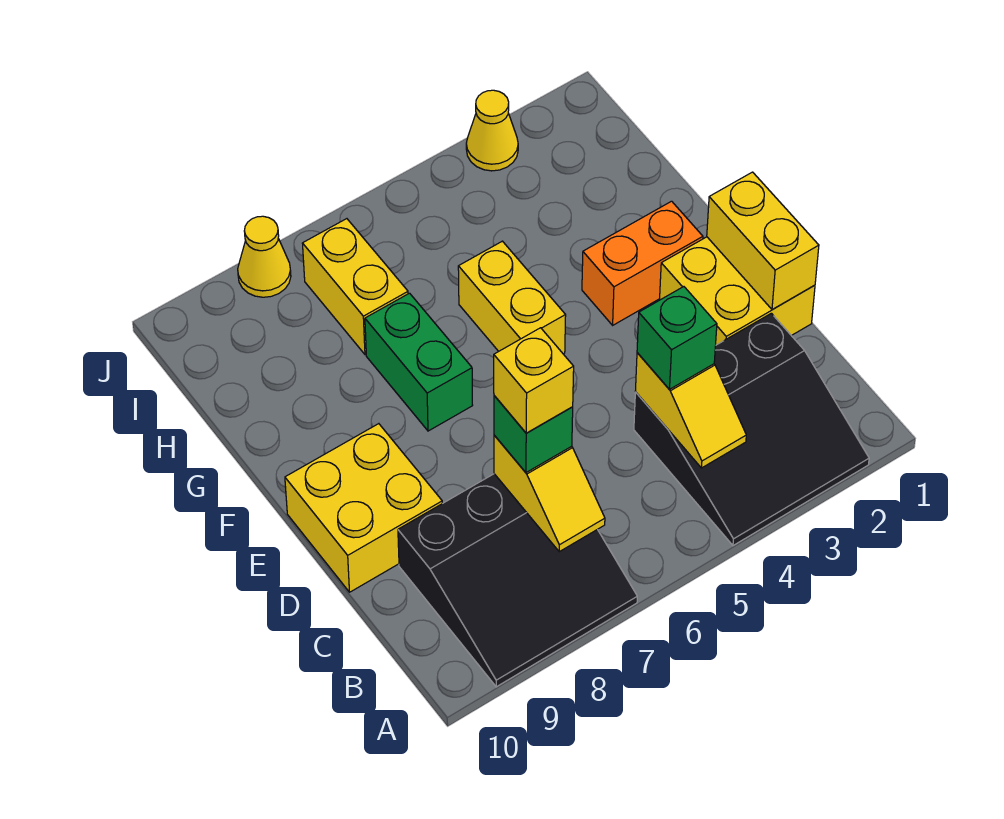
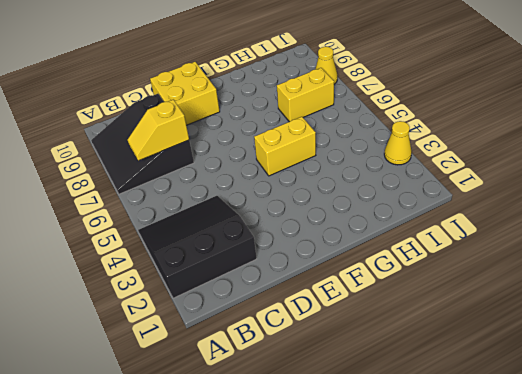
black 3x3 slope [138,196,257,298] -> black 3x3 slope turned to [634,313,869,546]
none -> yellow 2x2 brick [660,237,815,345]
none -> orange 1x2 brick [582,201,703,325]
none -> green 1x2 brick [365,293,473,431]

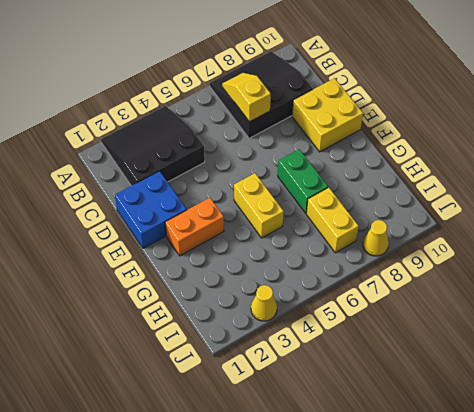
blue 2x2 brick [115,171,187,248] -> yellow 2x2 brick [660,237,815,345]
none -> yellow 1x2 slope [635,353,746,468]
none -> yellow 1x2 brick [707,172,819,309]
none -> green 1x1 brick [637,287,717,389]

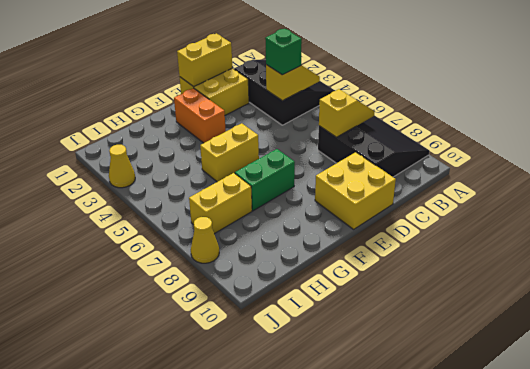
none -> green 1x1 brick [494,396,573,473]
none -> yellow 1x1 brick [494,328,574,433]

